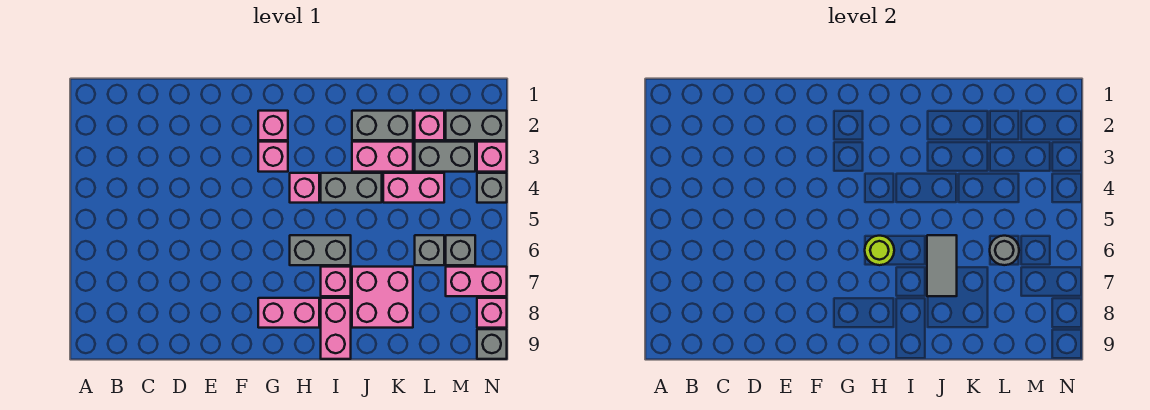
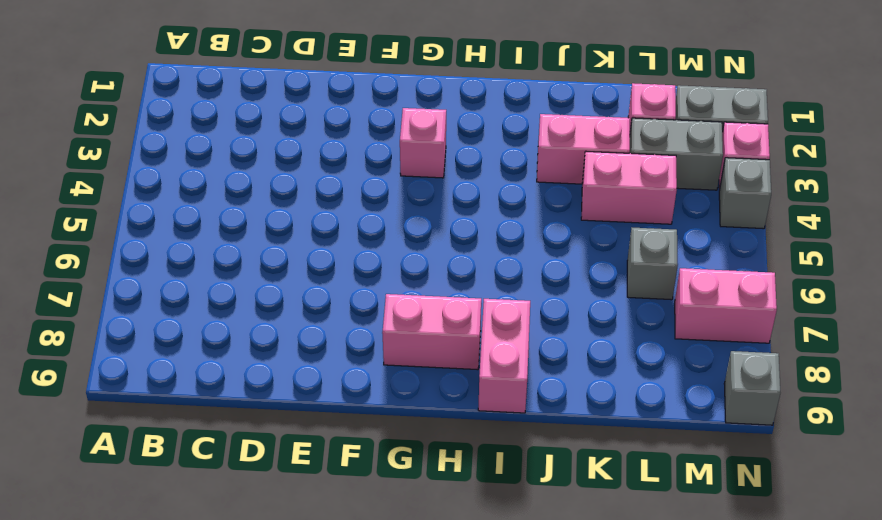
none -> pink 1x1 brick [258,111,288,140]
none -> pink 1x1 brick [290,173,319,203]
none -> grey 1x2 brick [290,235,351,265]

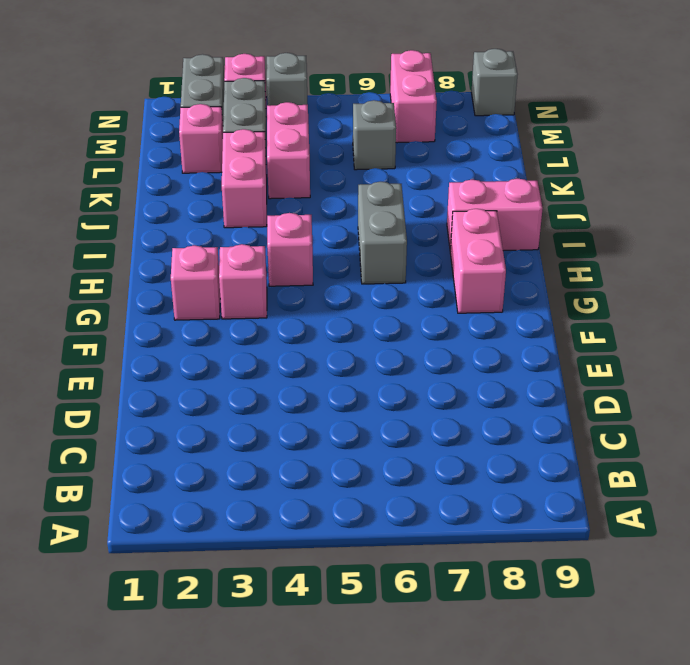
none -> grey 1x2 brick [321,173,382,203]
none -> pink 1x1 brick [321,267,351,296]
none -> grey 1x2 brick [352,111,413,140]

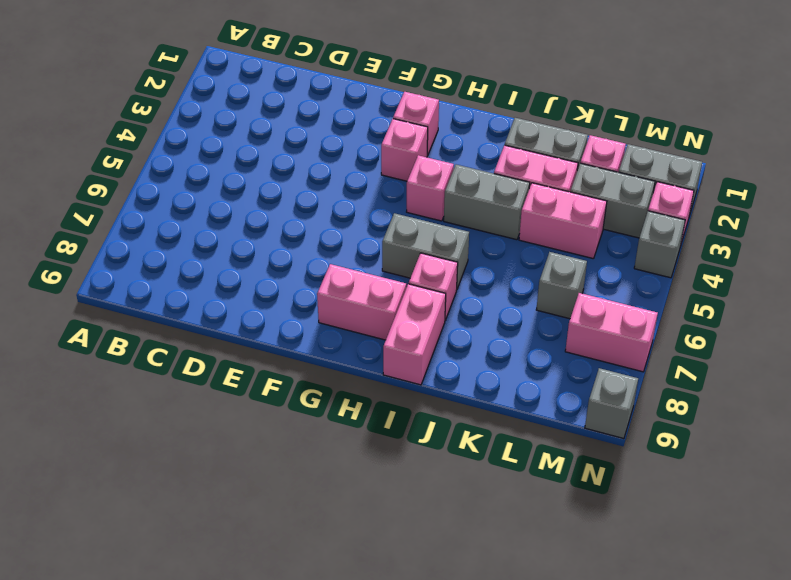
none -> pink 2x2 brick [352,267,413,328]
none -> grey 1x1 brick [446,235,475,265]
none -> pink 1x1 brick [477,298,507,328]

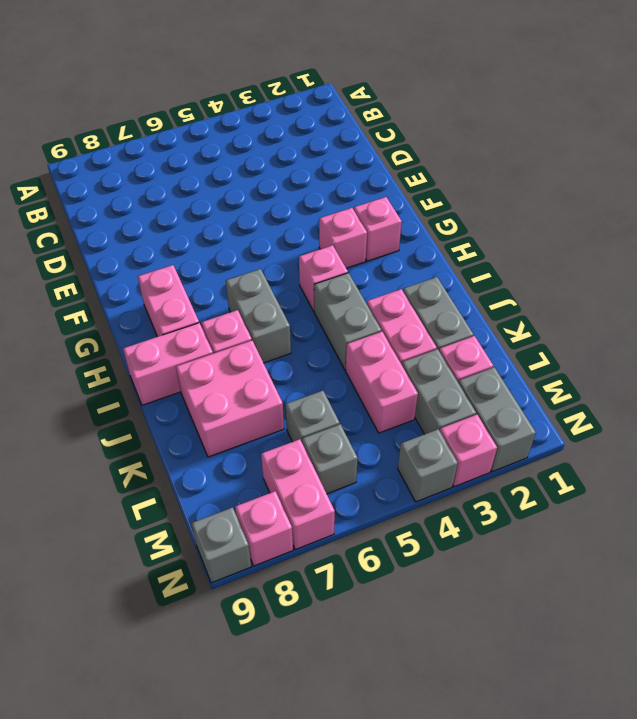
none -> lime 1x1 round brick [865,236,894,265]
none -> grey 1x2 tile [927,235,957,296]
none -> grey 1x1 round brick [990,236,1019,265]

